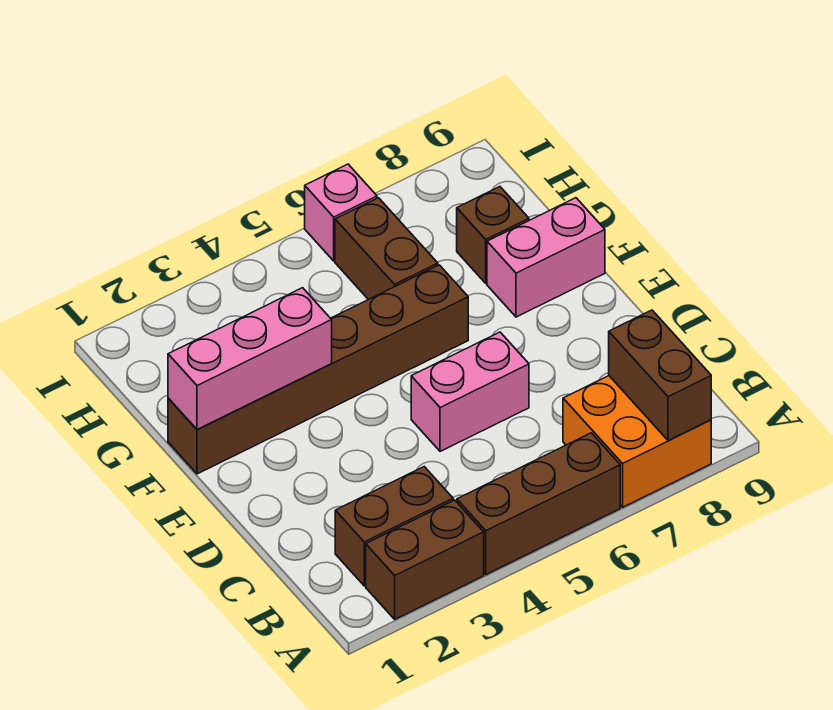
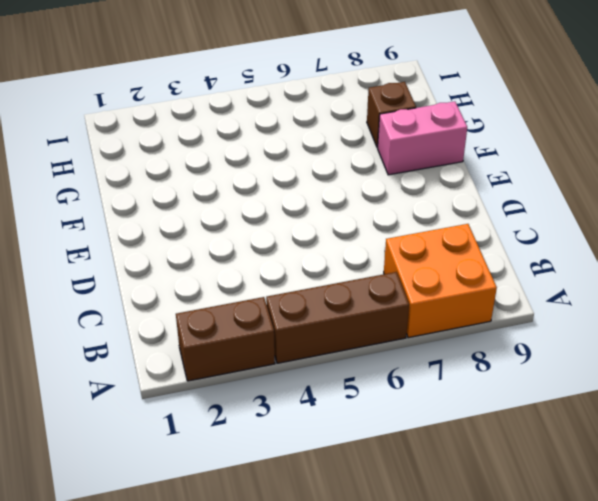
none -> brown 1x2 brick [335,467,453,586]
none -> pink 1x2 brick [411,332,529,451]
none -> brown 1x6 brick [168,265,468,474]

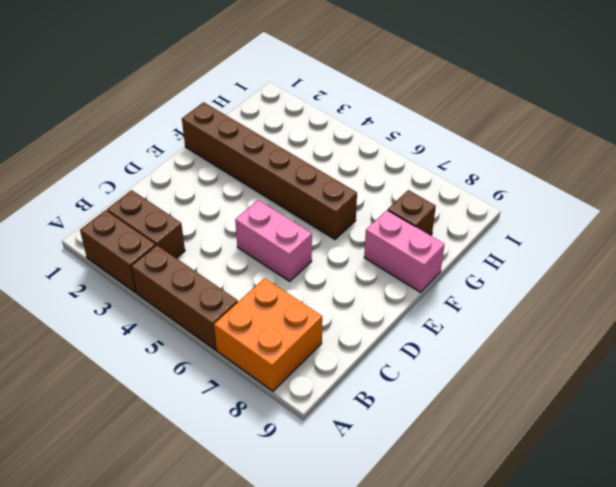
none -> brown 1x2 brick [335,198,438,300]
none -> pink 1x1 brick [305,164,377,261]
none -> brown 1x2 brick [609,310,711,441]

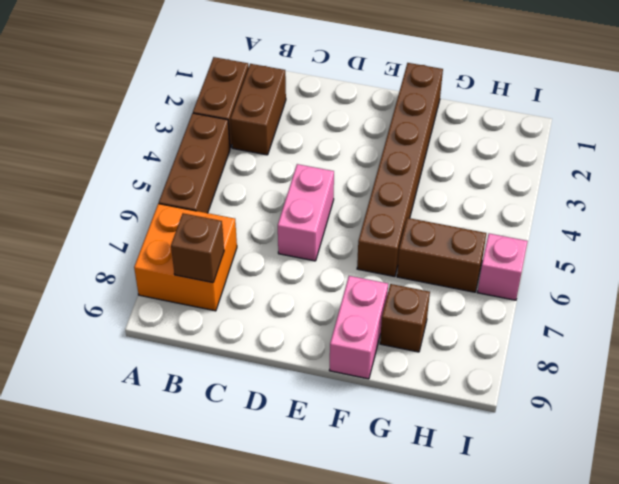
brown 1x1 brick [171,213,224,283] -> brown 1x2 brick [609,310,711,441]
none -> pink 1x3 brick [168,288,332,430]

